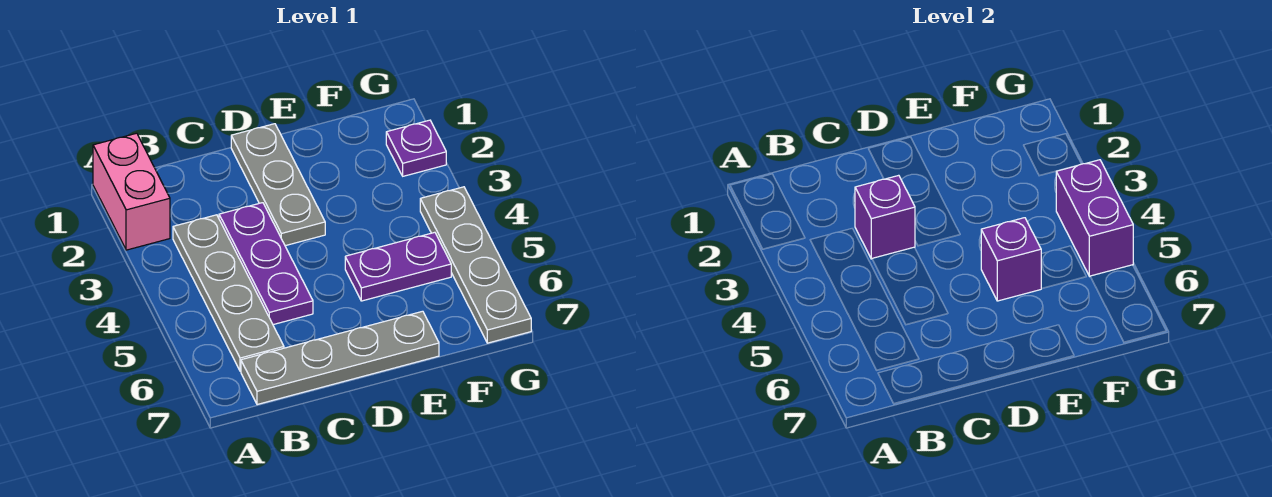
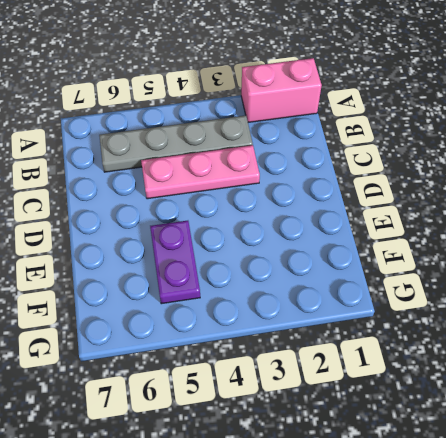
pink 1x3 plate [141,145,260,199] -> purple 1x3 plate [219,203,313,325]
none -> grey 1x4 plate [241,311,439,405]
none -> grey 1x3 plate [231,124,325,246]

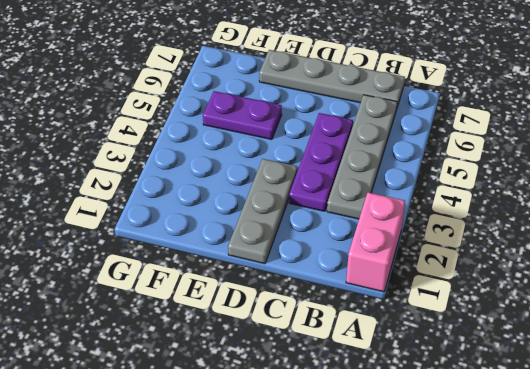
none -> purple 1x1 plate [386,120,446,176]
none -> grey 1x4 plate [420,187,531,343]

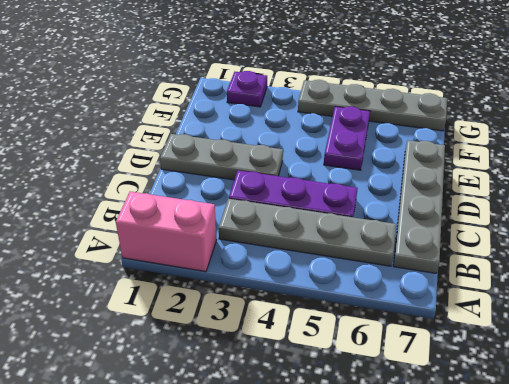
none -> purple 1x1 brick [855,175,915,259]
none -> purple 1x1 brick [981,218,1042,301]

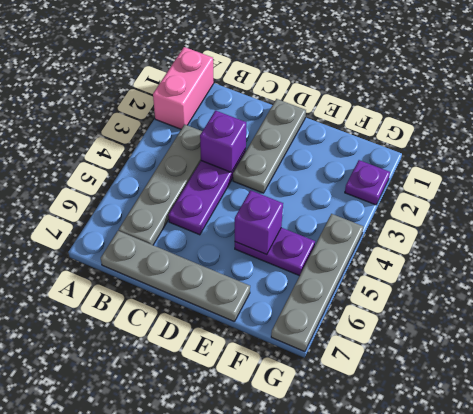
none -> purple 1x2 brick [1056,160,1133,276]

